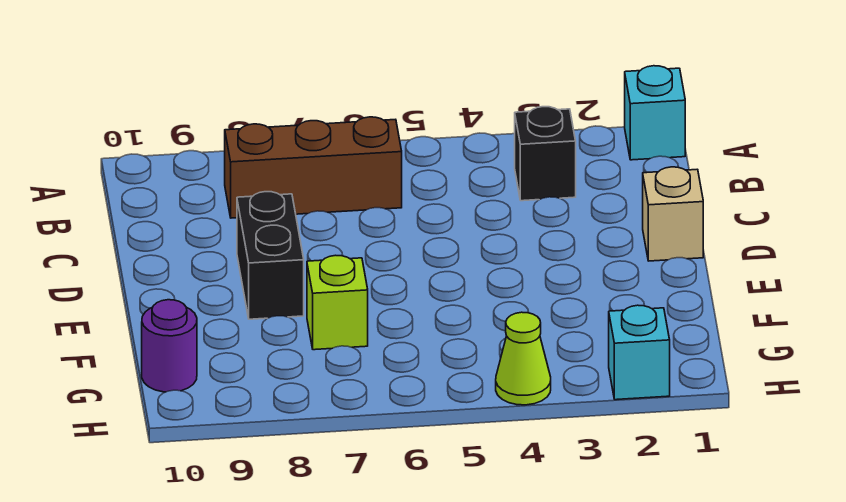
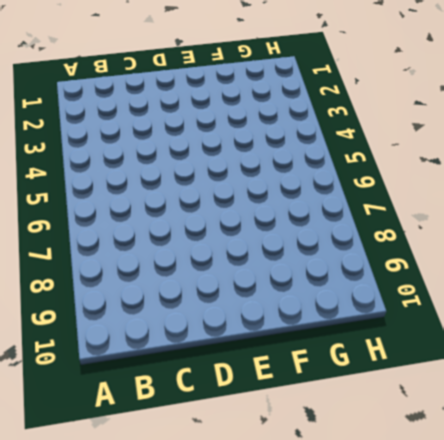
none -> cyan 1x1 brick [625,66,685,160]
none -> black 1x1 brick [515,107,576,201]

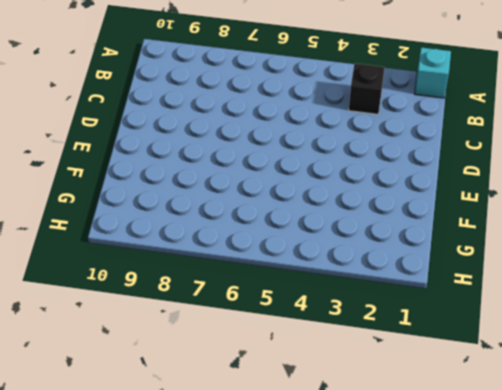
none -> brown 1x3 brick [225,117,402,218]
none -> tan 1x1 brick [643,167,703,261]

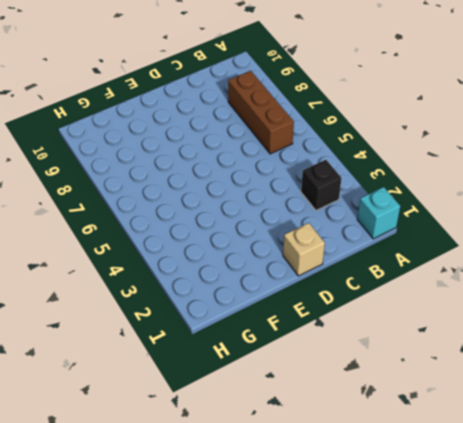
none -> black 1x2 brick [237,192,304,319]
none -> lime 1x1 brick [307,255,368,350]

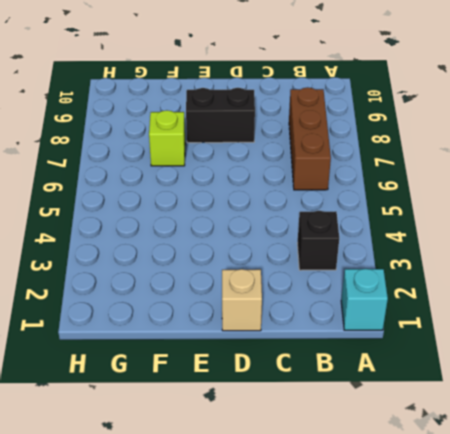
none -> purple 1x1 round brick [142,300,197,392]
none -> cyan 1x1 brick [609,305,670,400]

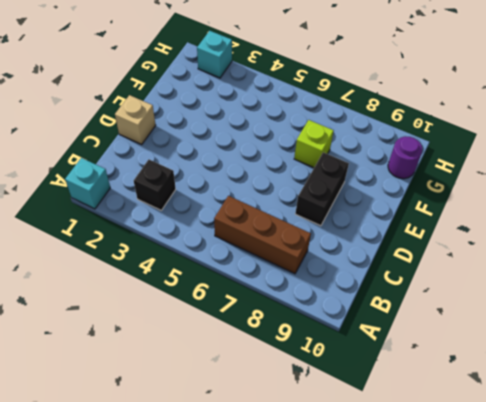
none -> lime 1x1 cone [496,312,551,405]

